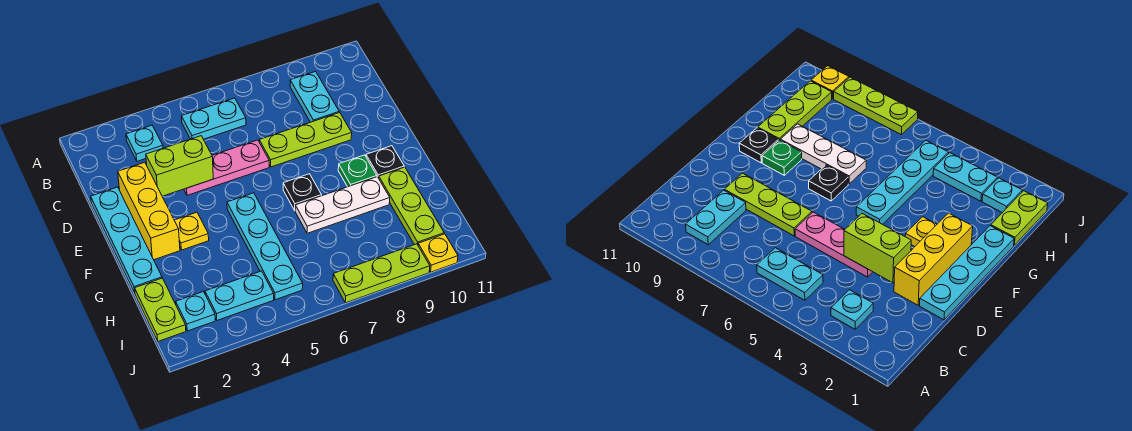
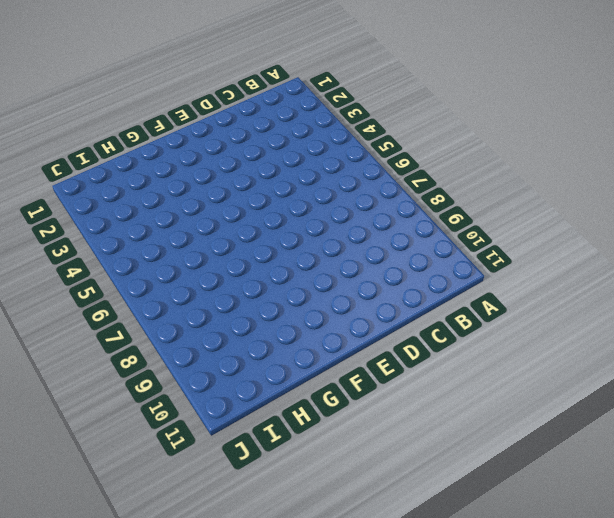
none -> cyan 1x1 plate [126,125,163,161]
none -> cyan 1x2 plate [181,98,246,139]
none -> cyan 1x2 plate [290,72,339,122]

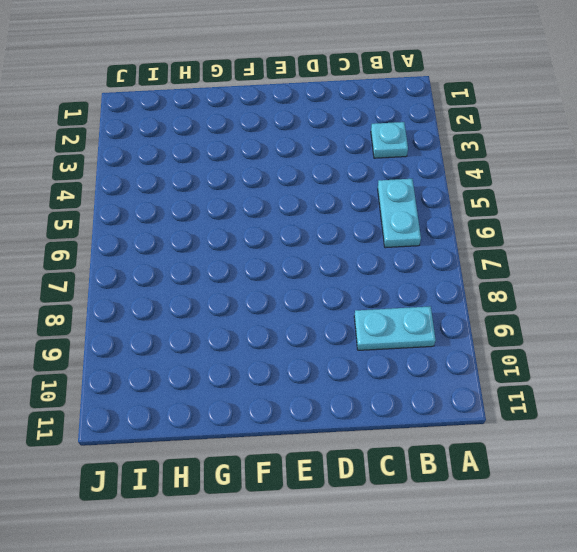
none -> cyan 1x4 plate [91,187,162,293]
none -> yellow 1x3 brick [118,162,180,260]
none -> pink 1x3 plate [184,140,269,195]

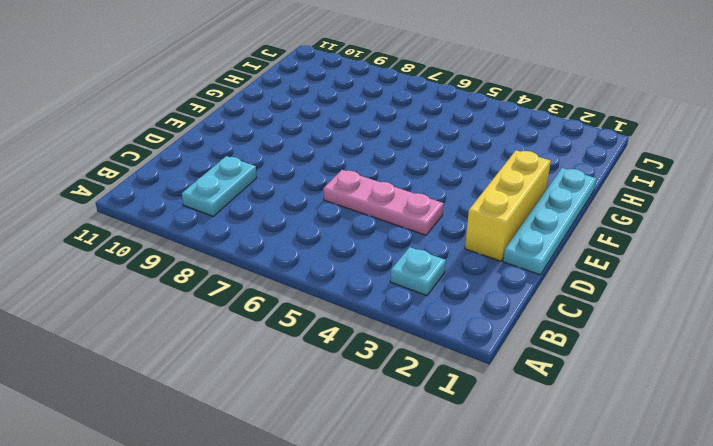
none -> cyan 1x2 plate [181,98,246,139]
none -> lime 1x3 plate [259,112,352,167]
none -> yellow 1x1 plate [174,212,209,250]

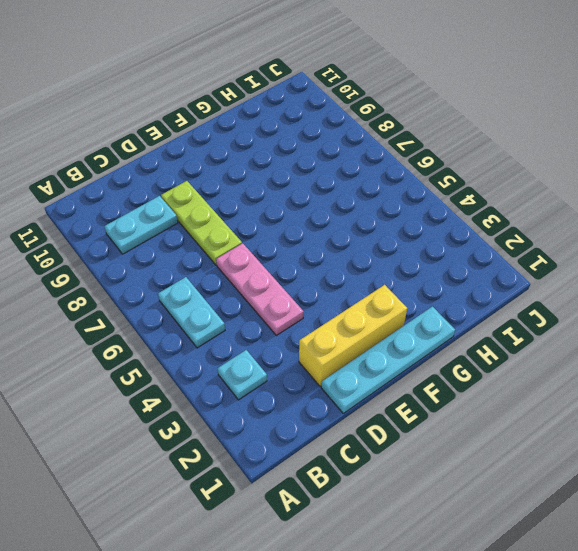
none -> yellow 1x1 plate [174,212,209,250]
none -> cyan 1x4 plate [227,193,303,300]
none -> black 1x1 plate [283,174,321,210]

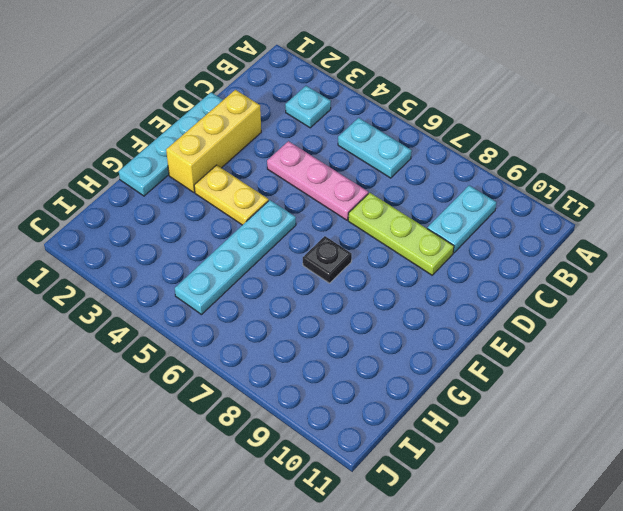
yellow 1x2 plate [194,165,269,225] -> yellow 1x1 plate [174,212,209,250]
none -> green 1x1 plate [338,155,377,187]
none -> black 1x1 plate [366,146,404,178]
none -> white 1x3 plate [295,177,390,233]

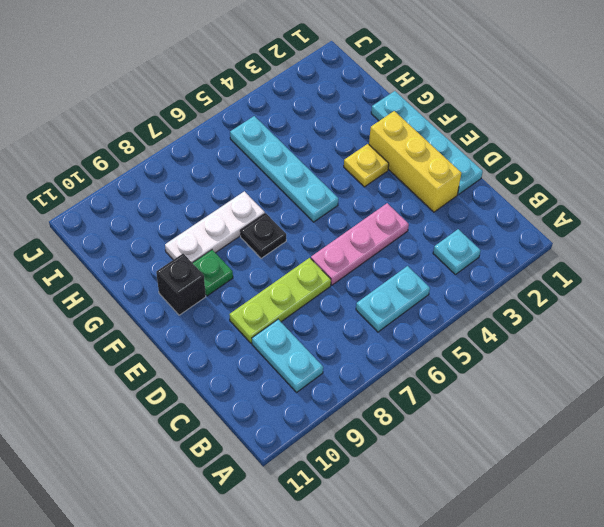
black 1x1 brick [156,254,206,315] -> black 1x1 plate [366,146,404,178]
none -> lime 1x3 plate [379,167,444,245]
none -> lime 1x2 plate [135,278,186,341]
none -> cyan 1x1 plate [176,292,215,331]

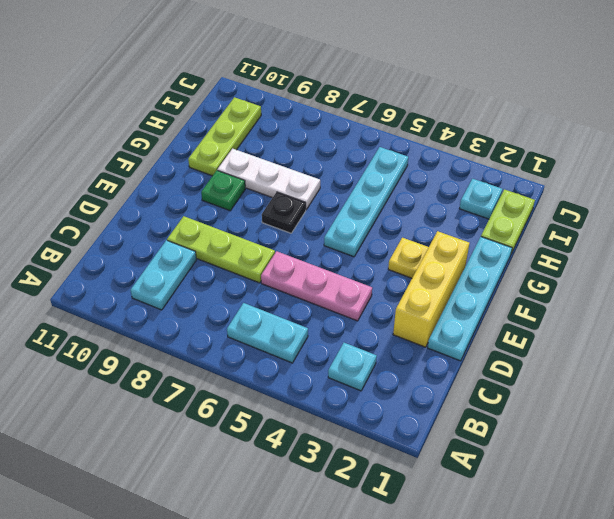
none -> black 1x1 plate [366,146,404,178]
none -> cyan 1x2 plate [205,271,274,320]
none -> lime 1x3 plate [333,244,430,303]

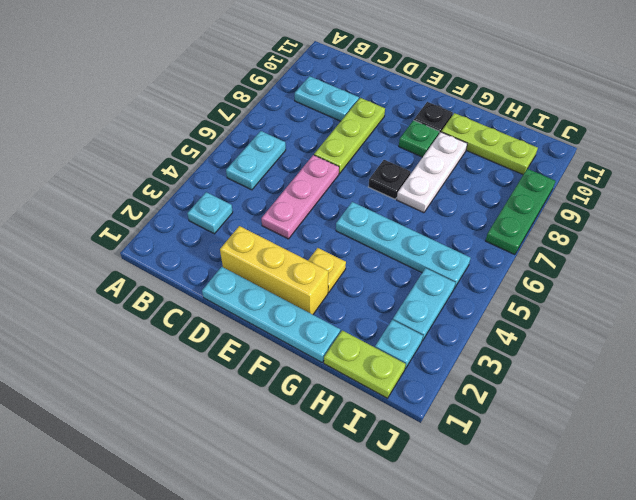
green 1x3 plate [486,169,555,255] -> lime 1x3 plate [333,244,430,303]
none -> yellow 1x1 plate [418,234,458,272]
none -> lime 1x2 brick [146,136,213,196]

